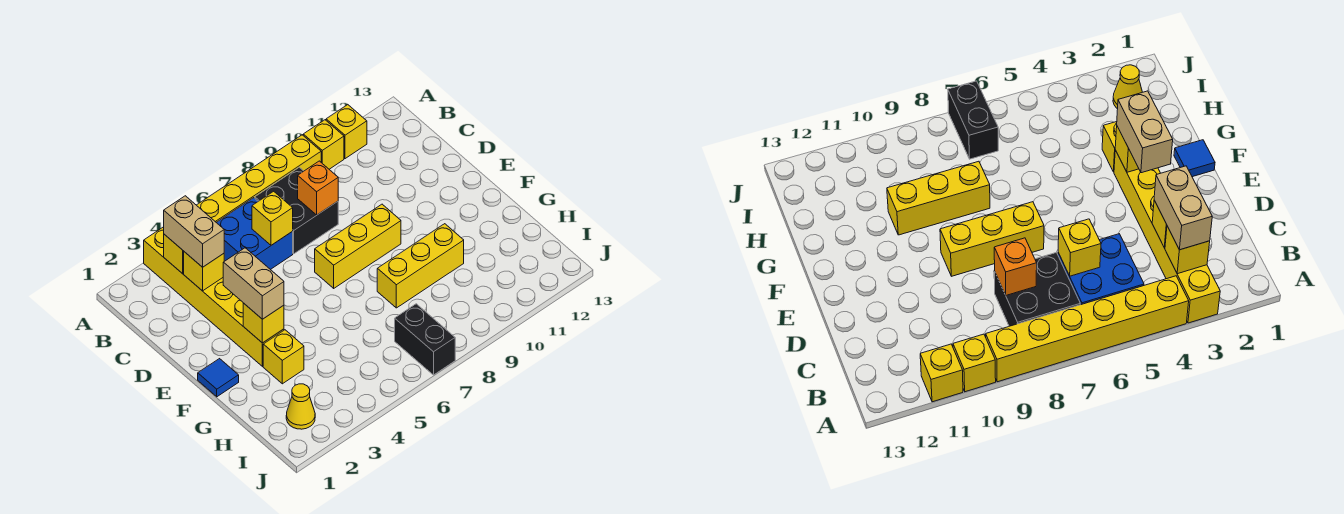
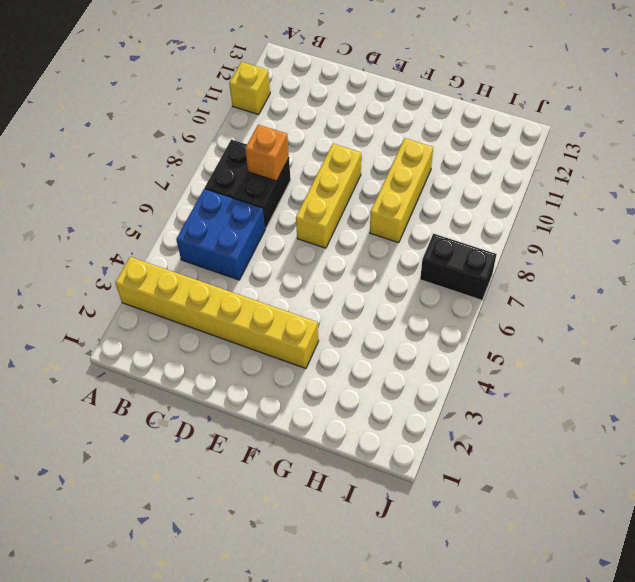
none -> yellow 1x6 brick [197,135,321,222]
none -> yellow 1x1 brick [303,120,344,169]
none -> blue 1x1 tile [198,359,239,397]

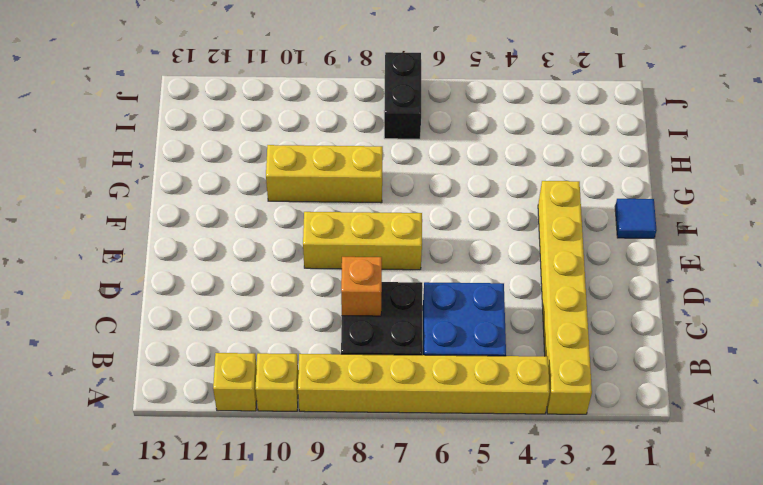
none -> yellow 1x1 brick [263,330,304,384]
none -> yellow 1x1 cone [286,384,315,429]
none -> yellow 1x1 brick [164,234,184,274]

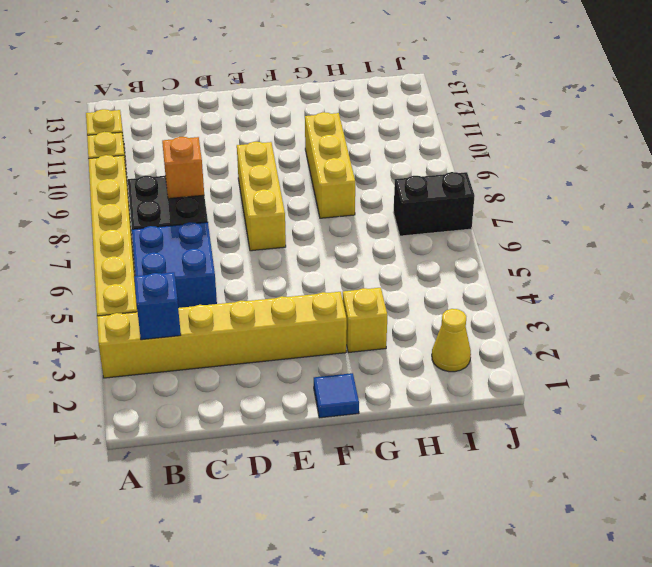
blue 1x1 brick [134,272,181,340] -> yellow 1x1 brick [164,234,184,274]
none -> yellow 1x1 brick [184,252,224,291]
none -> yellow 1x1 brick [252,191,293,245]
none -> yellow 1x1 brick [243,303,284,343]

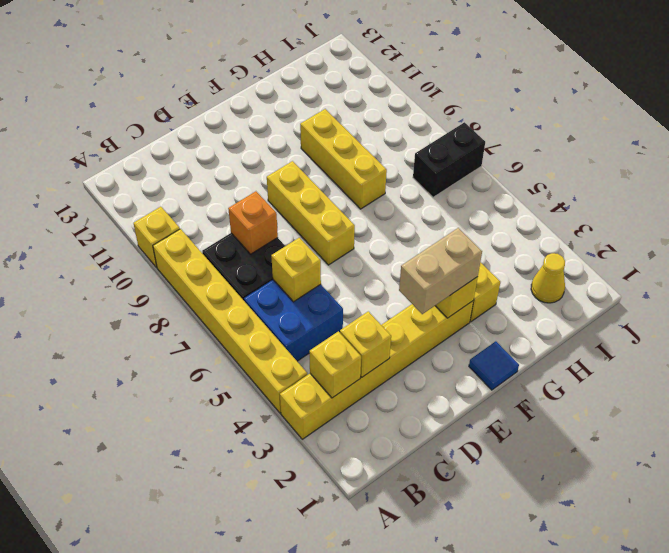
none -> yellow 1x1 brick [326,105,367,159]
none -> tan 1x2 brick [164,196,224,267]

